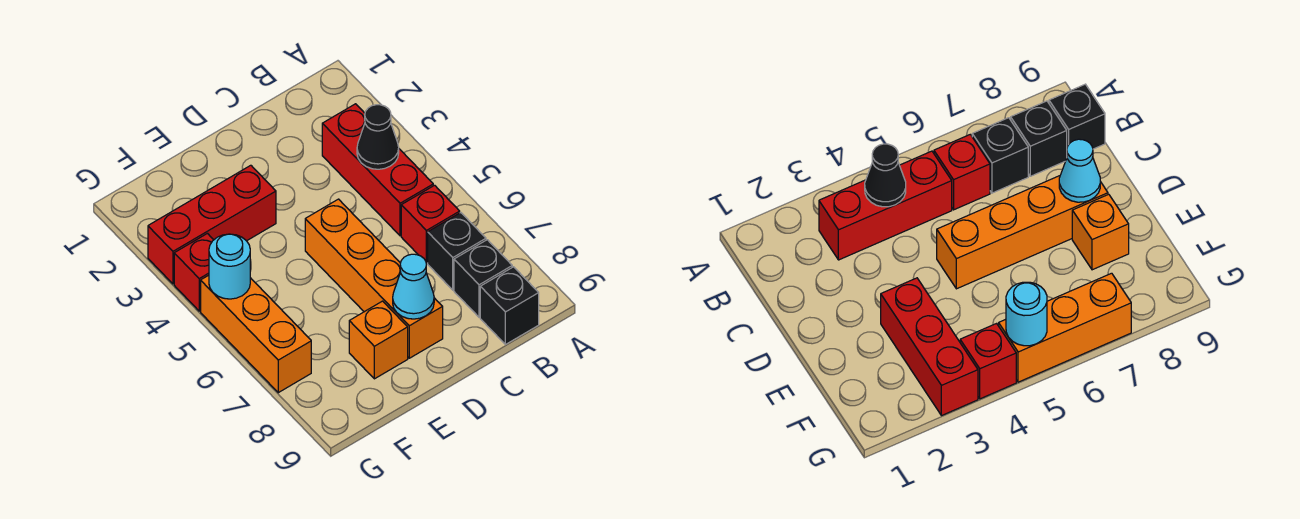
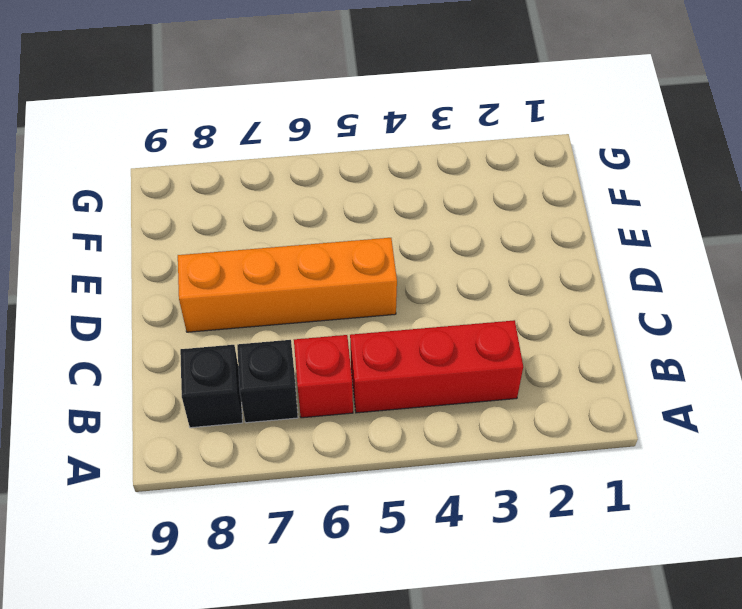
none -> black 1x1 brick [480,267,539,344]
none -> red 1x3 brick [148,165,276,284]
none -> orange 1x1 brick [349,301,408,379]

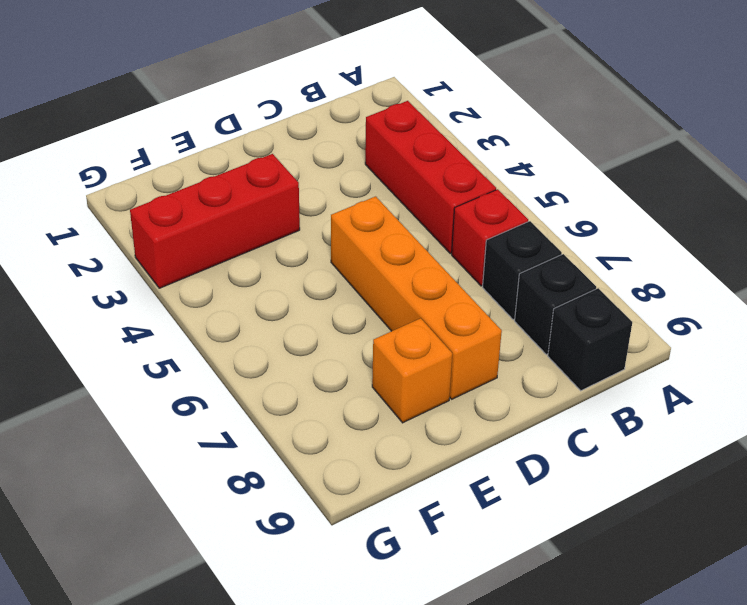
none -> red 1x1 brick [174,233,213,311]
none -> orange 1x3 brick [201,275,311,393]
none -> black 1x1 cone [357,105,399,169]

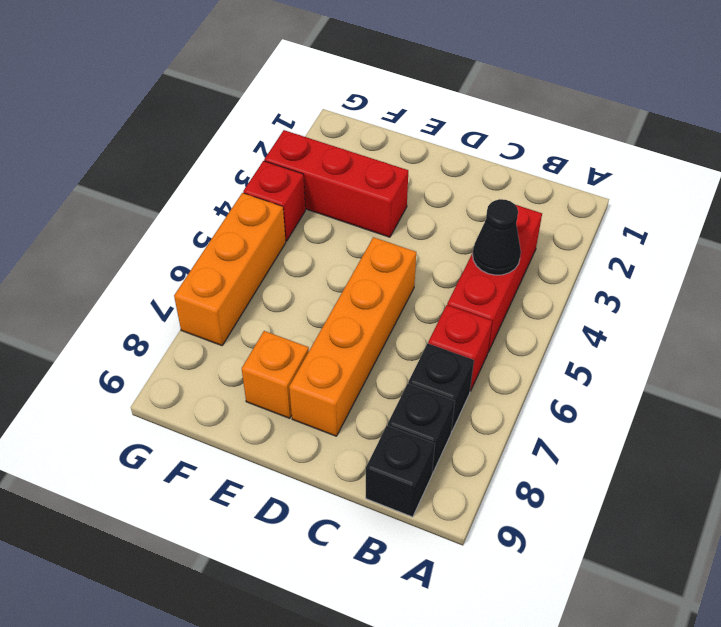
none -> cyan 1x1 cone [393,254,434,319]
none -> cyan 1x1 round brick [209,234,250,299]

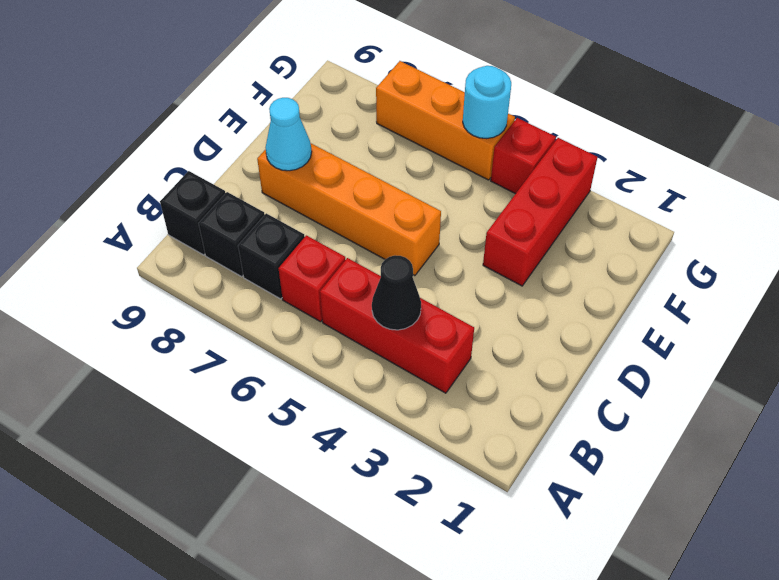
none -> orange 1x1 brick [349,301,408,379]

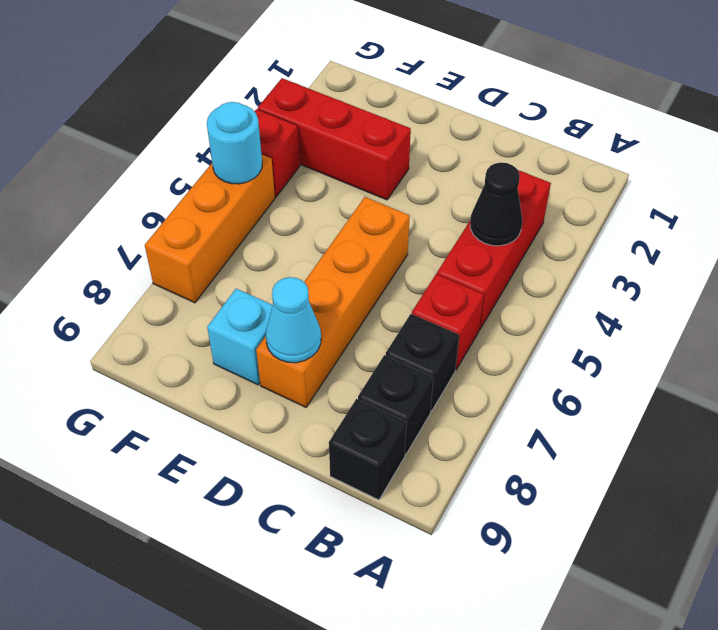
cyan 1x1 brick [207,289,273,385] -> orange 1x1 brick [349,301,408,379]

